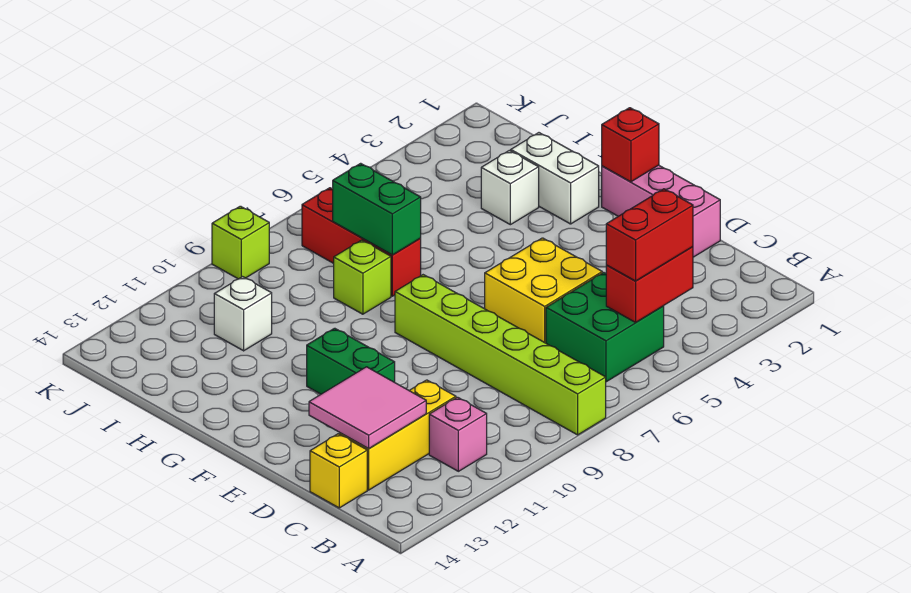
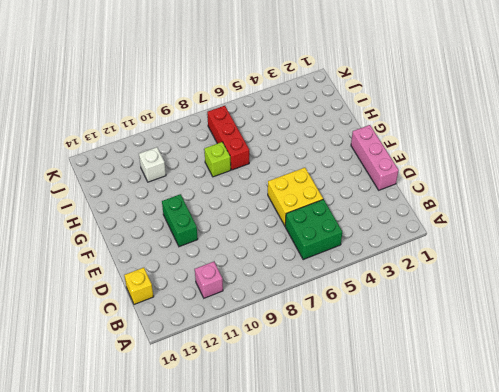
none -> lime 1x6 brick [395,275,606,435]
none -> yellow 1x3 brick [340,380,456,490]
none -> white 1x2 brick [511,133,599,224]

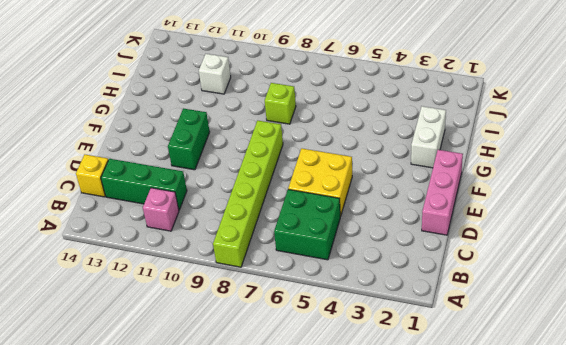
green 1x3 brick [101,159,187,210] -> yellow 1x3 brick [340,380,456,490]
none -> white 1x1 brick [481,150,539,225]
none -> red 1x3 brick [302,188,421,296]
none -> lime 1x1 brick [212,206,269,279]

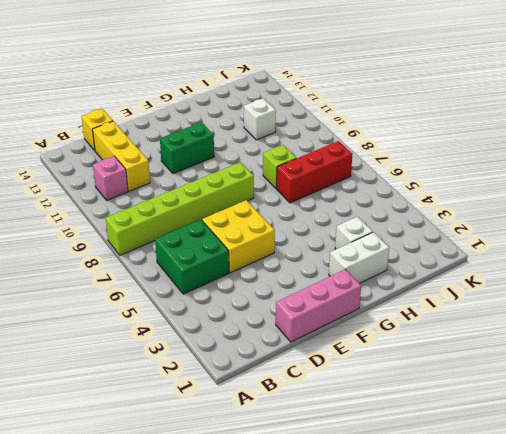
none -> lime 1x1 brick [212,206,269,279]
none -> red 1x2 brick [606,247,693,322]
none -> pink 2x2 tile [309,367,426,448]

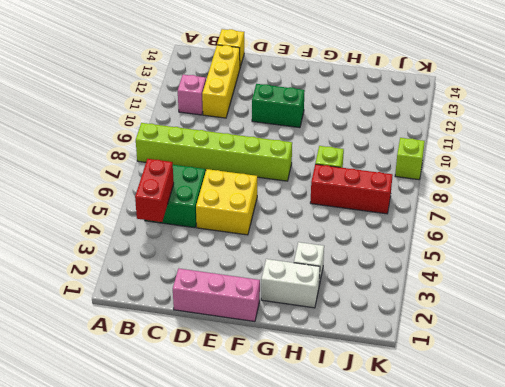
none -> white 1x1 brick [214,277,272,351]
none -> pink 2x2 tile [309,367,426,448]
none -> red 1x1 brick [602,108,659,182]

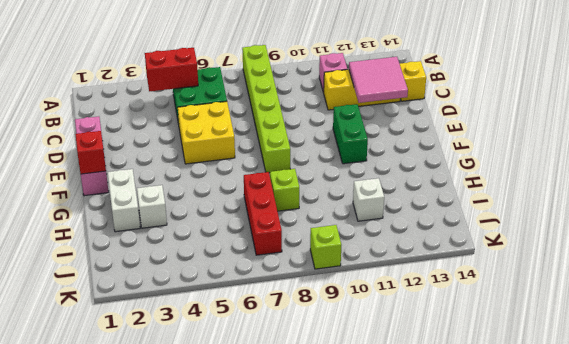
none -> green 1x2 brick [333,163,421,255]
none -> red 1x2 brick [606,189,693,281]

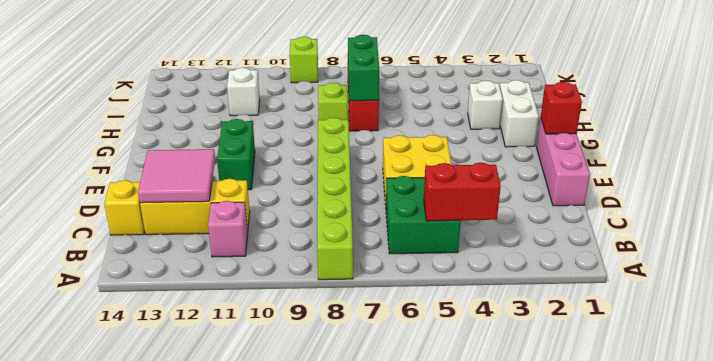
none -> red 1x2 brick [606,189,693,281]

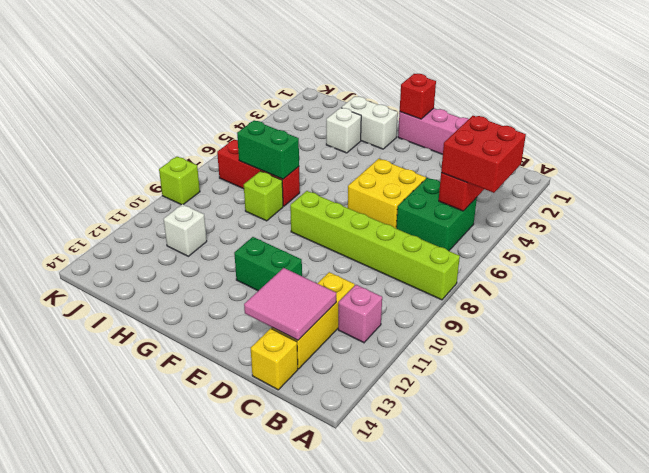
red 2x2 brick [441,116,526,193] -> red 1x2 brick [606,189,693,281]

